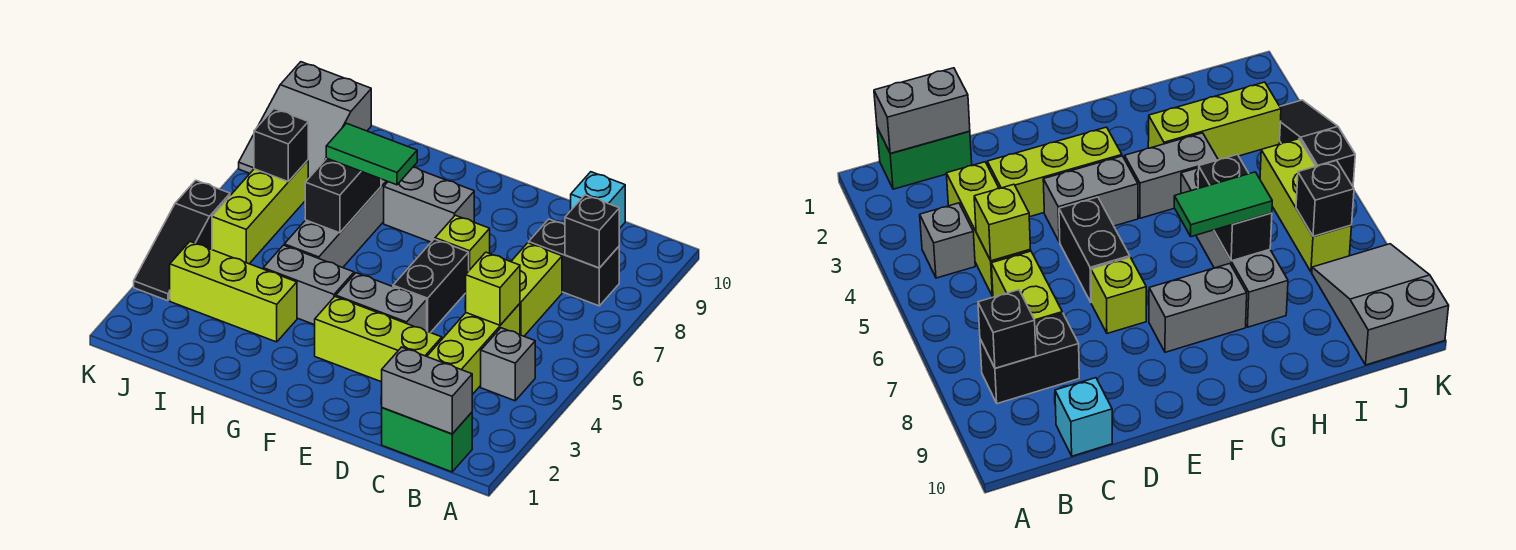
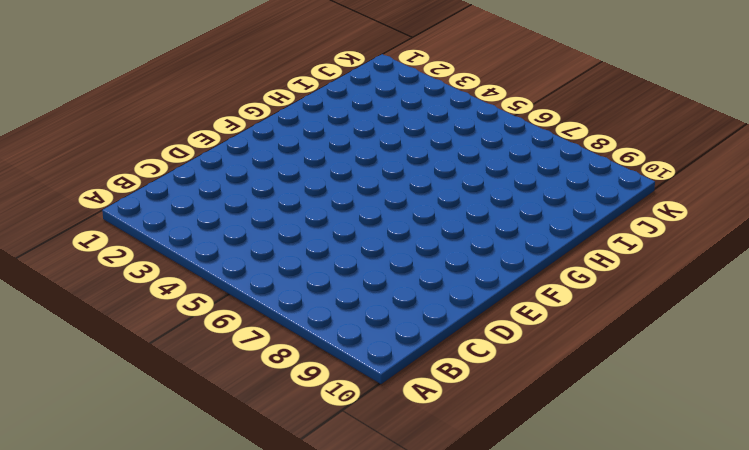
none -> green 1x2 brick [382,408,472,472]
none -> grey 1x1 brick [481,328,535,401]
none -> black 1x2 brick [529,219,619,306]

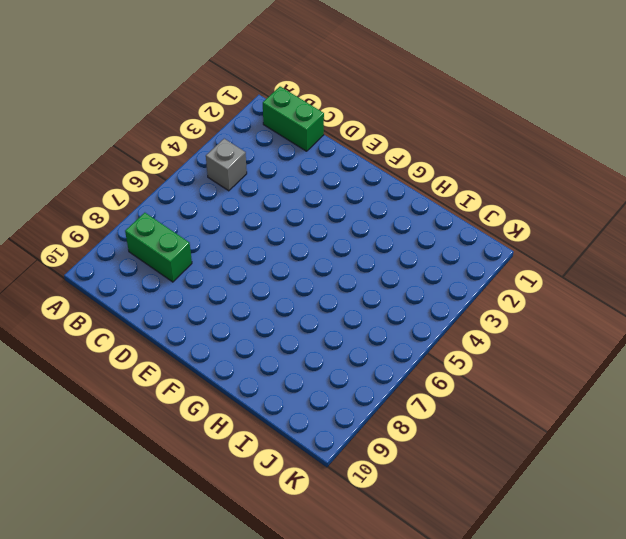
green 1x2 brick [125,213,192,282] -> black 1x2 brick [529,219,619,306]
none -> lime 1x3 brick [427,304,520,395]
none -> lime 1x2 brick [511,243,562,336]
none -> cyan 1x1 brick [571,172,625,229]

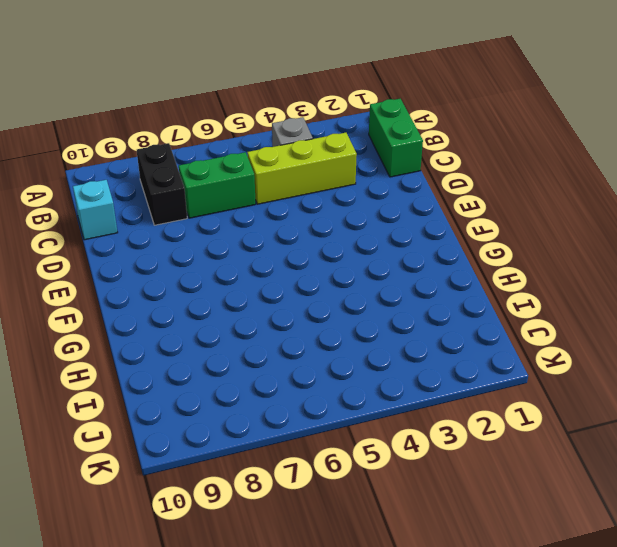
green 1x2 brick [179,152,256,218] -> lime 1x2 brick [511,243,562,336]
none -> lime 1x3 brick [315,297,442,382]
none -> grey 1x2 brick [336,273,427,331]
none -> black 1x2 brick [393,239,469,333]

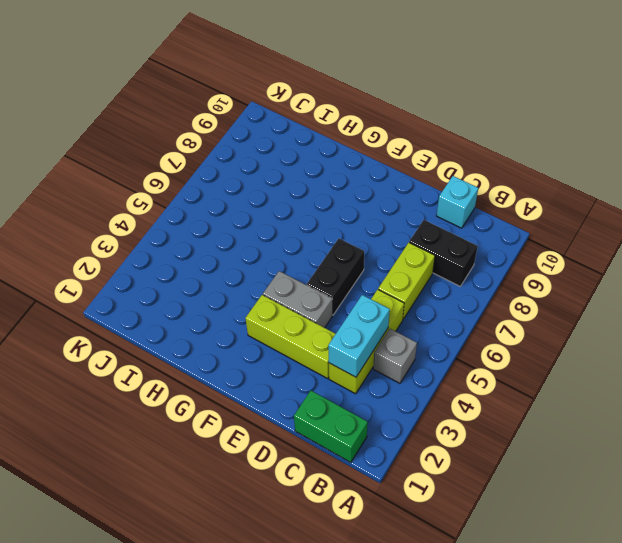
cyan 1x2 brick [328,295,390,377] -> none
none -> lime 1x1 brick [435,215,490,270]
none -> grey 1x2 brick [384,167,474,242]
none -> grey 1x2 brick [263,245,354,325]

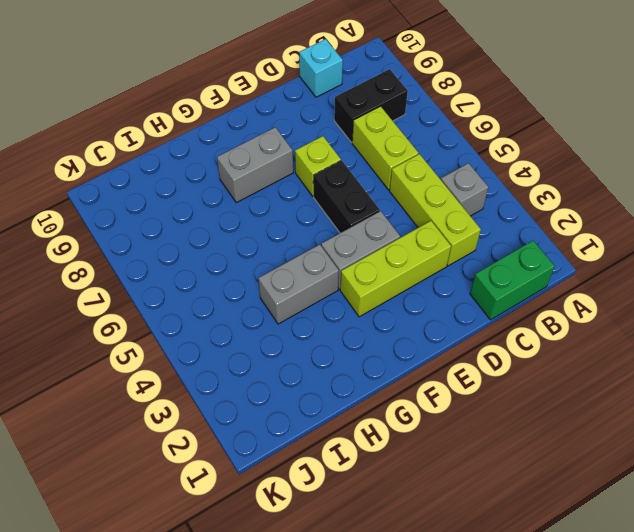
none -> lime 1x3 brick [170,242,297,342]
none -> grey 1x4 brick [284,179,388,268]
none -> lime 1x3 brick [212,160,308,264]

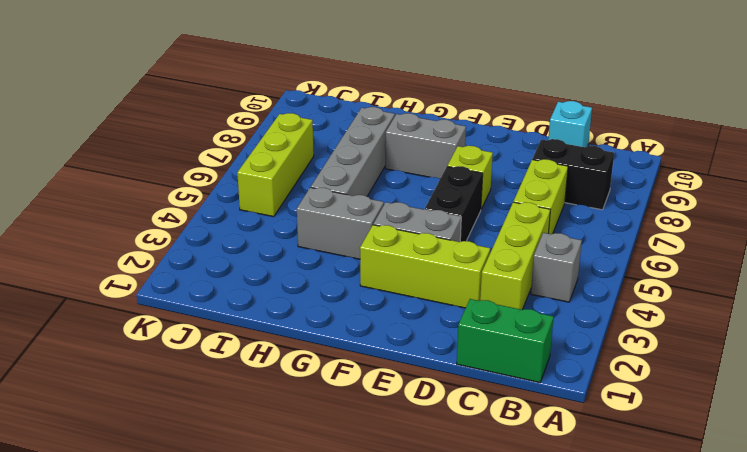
none -> lime 1x3 brick [170,242,297,342]
none -> grey 2x3 slope [239,62,371,179]
none -> black 1x3 slope [134,180,230,301]

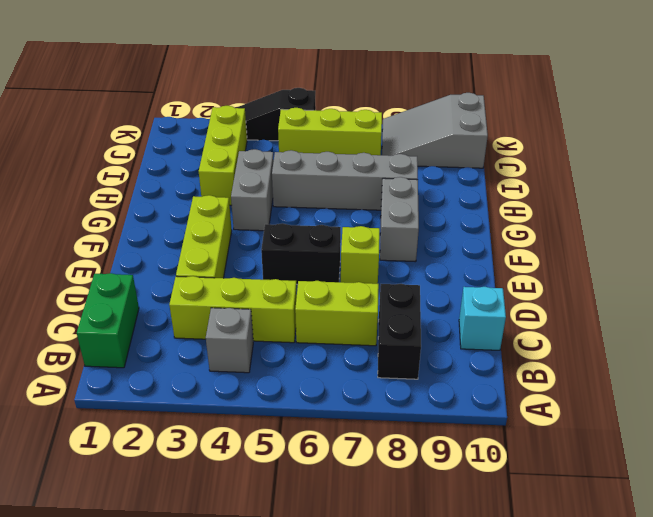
none -> grey 1x2 brick [336,273,427,331]
none -> grey 1x2 brick [382,347,472,434]
none -> black 1x1 brick [565,195,619,268]

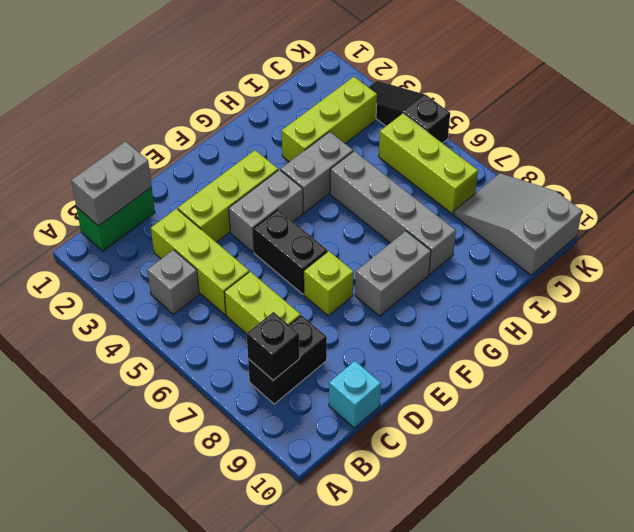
none -> lime 1x1 brick [466,252,520,325]
none -> black 1x2 brick [305,158,381,233]
none -> black 1x1 brick [254,109,308,182]

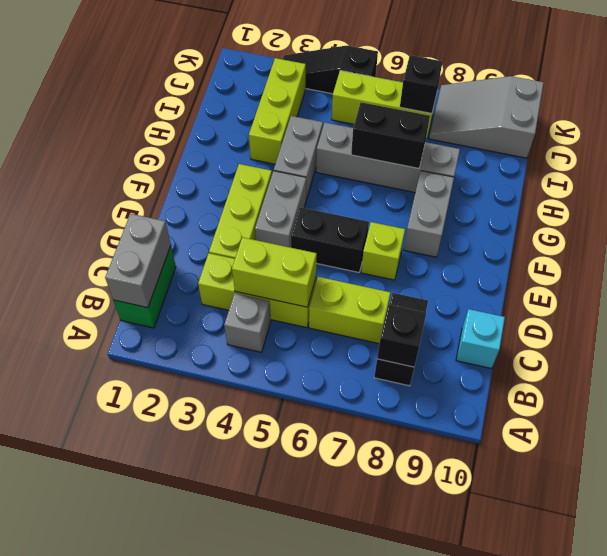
lime 1x2 brick [232,237,317,307] -> lime 1x1 brick [466,252,520,325]
none -> green 1x2 tile [326,123,417,185]

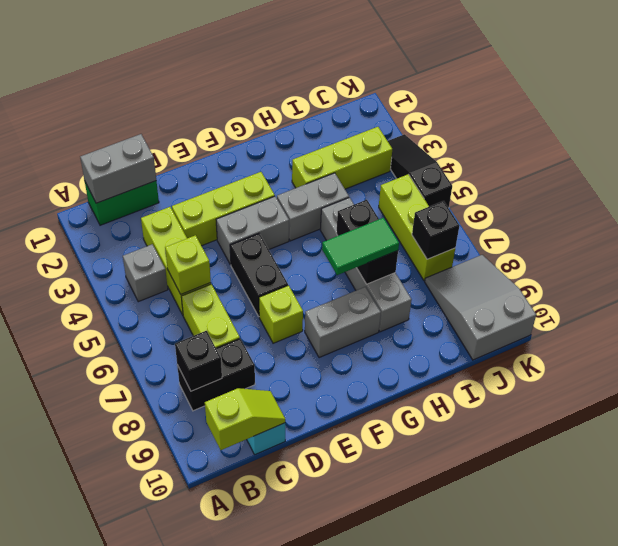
lime 1x2 slope [205,388,285,450] -> none

